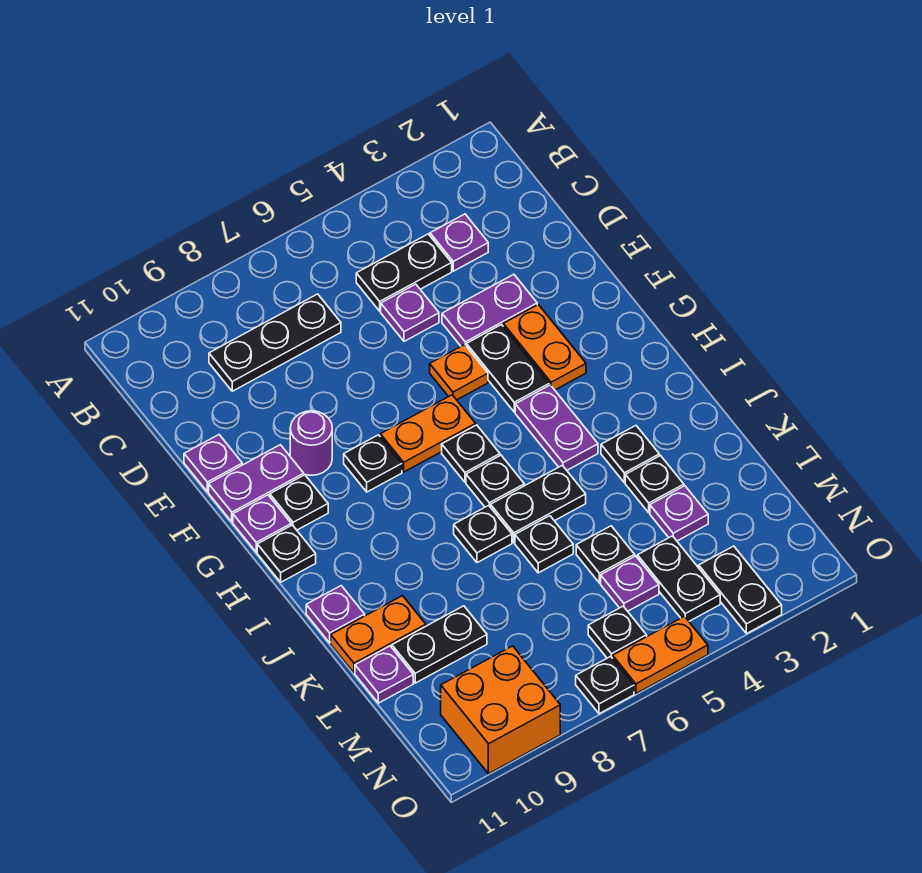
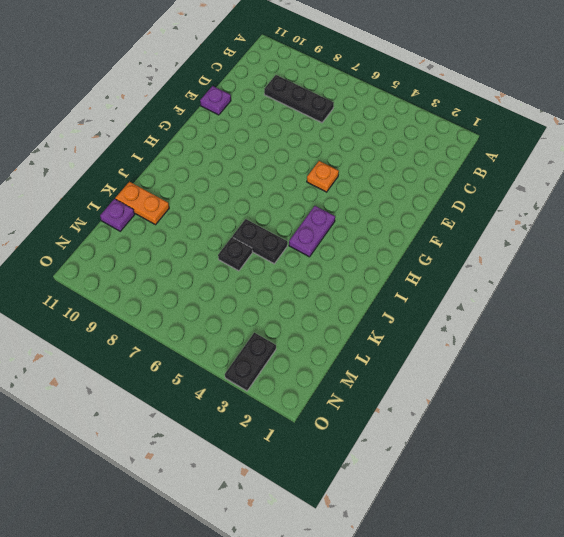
none -> purple 1x1 plate [430,214,488,271]
none -> black 1x2 plate [356,234,452,311]
none -> purple 1x1 plate [381,284,439,341]
none -> purple 1x2 plate [442,274,537,347]

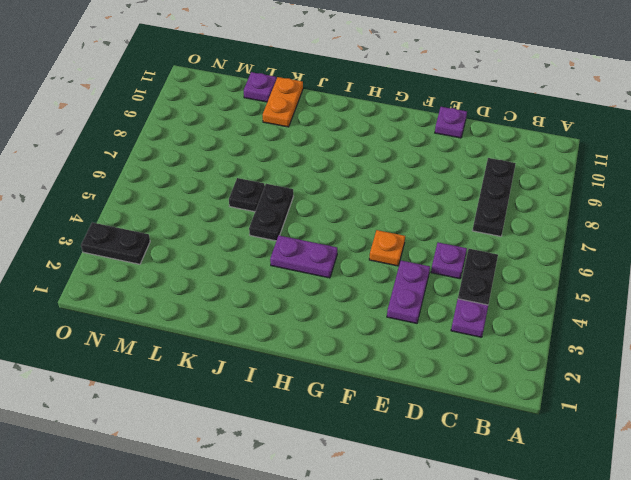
none -> orange 1x2 plate [503,305,586,390]
none -> black 1x2 plate [467,325,549,412]
none -> purple 1x1 round brick [290,411,332,475]
none -> purple 1x2 plate [209,445,304,522]

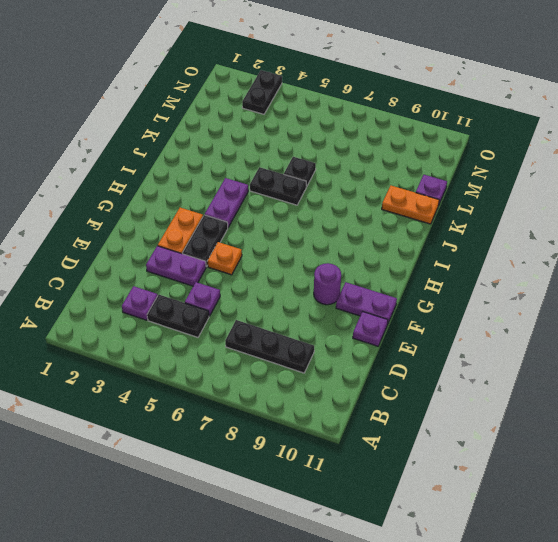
none -> orange 1x2 plate [380,395,476,472]
none -> black 1x1 plate [344,435,402,492]
none -> black 1x1 plate [270,475,328,530]
none -> purple 1x1 plate [233,495,291,552]

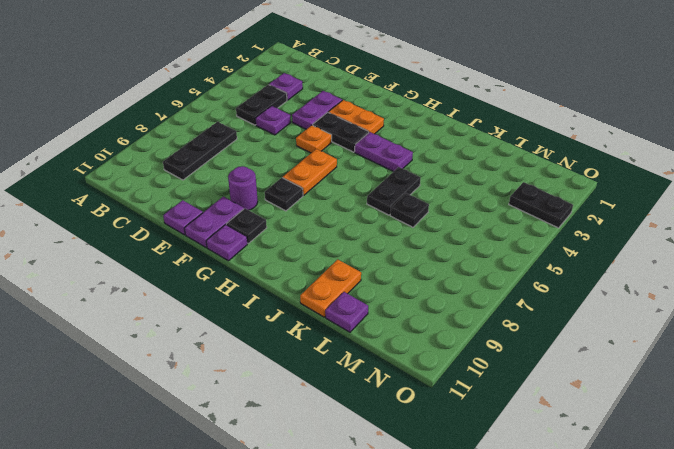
none -> black 1x1 plate [442,425,500,482]
none -> black 1x1 plate [257,525,316,582]
none -> black 1x1 plate [466,455,524,507]
none -> black 1x1 plate [601,426,659,483]

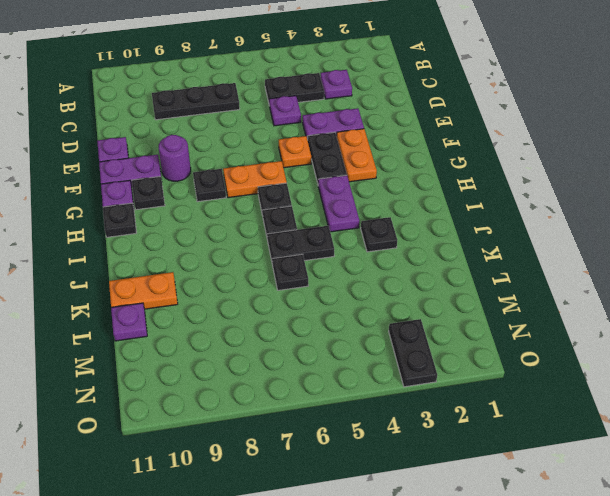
none -> black 1x1 plate [454,505,512,563]
none -> purple 1x1 plate [306,586,365,643]
none -> black 1x1 plate [625,456,684,513]
none -> purple 1x1 plate [650,486,708,541]

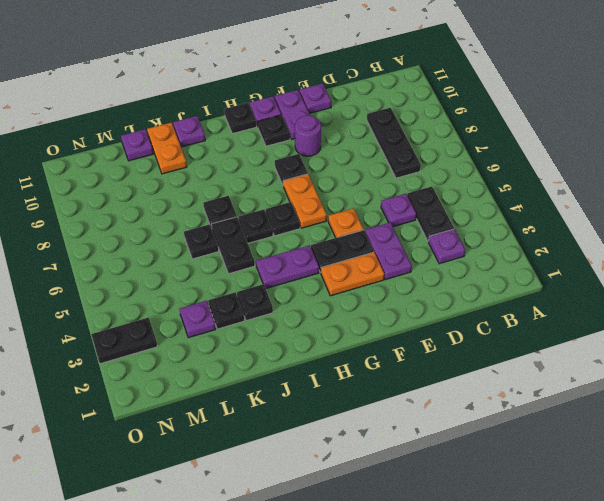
none -> black 1x1 plate [576,526,635,583]
none -> black 1x2 plate [392,606,487,683]
none -> black 1x2 plate [637,536,720,621]
none -> purple 1x1 plate [601,556,659,611]

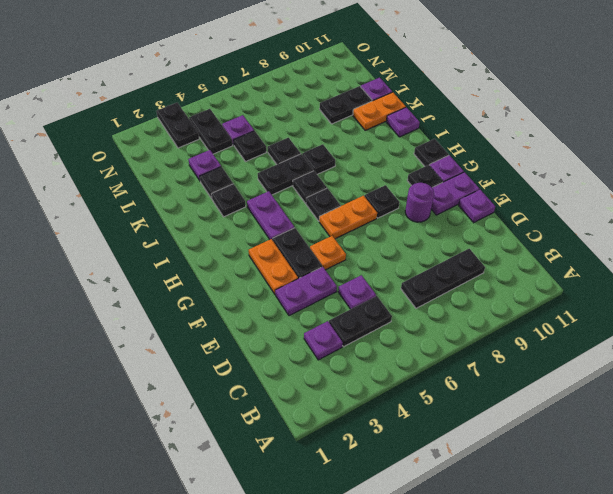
none -> black 1x1 plate [588,606,647,658]
none -> orange 2x2 brick [441,646,560,774]
none -> orange 1x2 plate [613,616,708,694]
none -> black 1x1 plate [576,656,634,714]

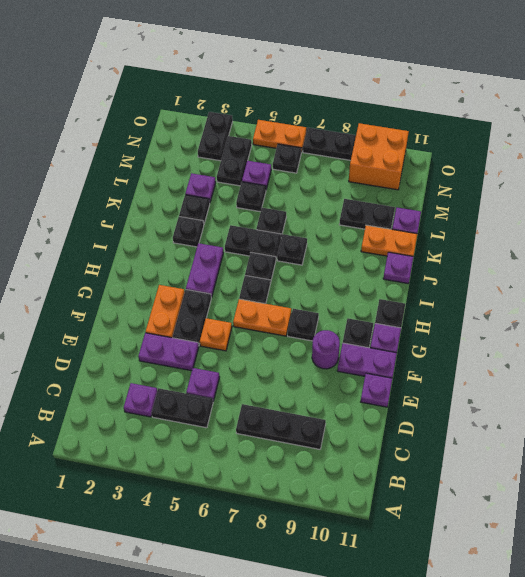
black 1x2 plate [303,128,356,160] -> black 1x1 plate [576,656,634,714]

